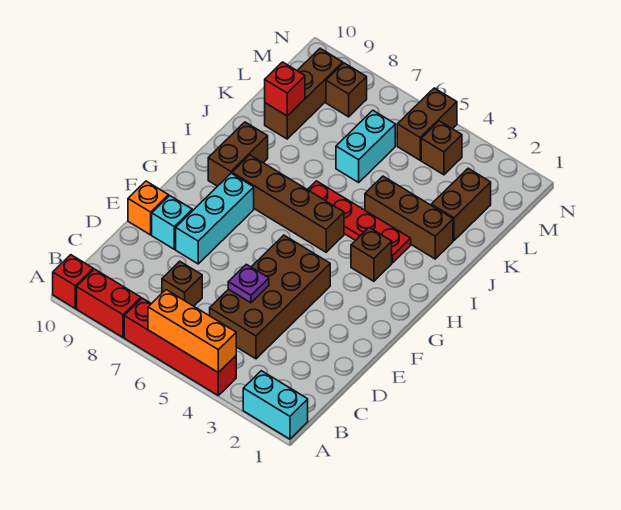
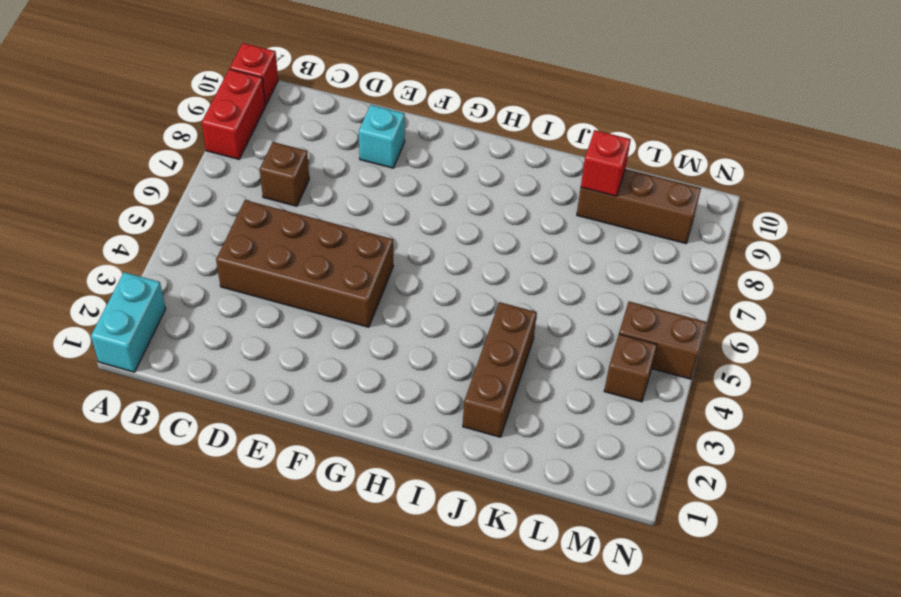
none -> red 1x4 brick [124,298,236,395]
none -> cyan 1x3 brick [176,173,254,264]
none -> orange 1x1 brick [128,181,169,235]

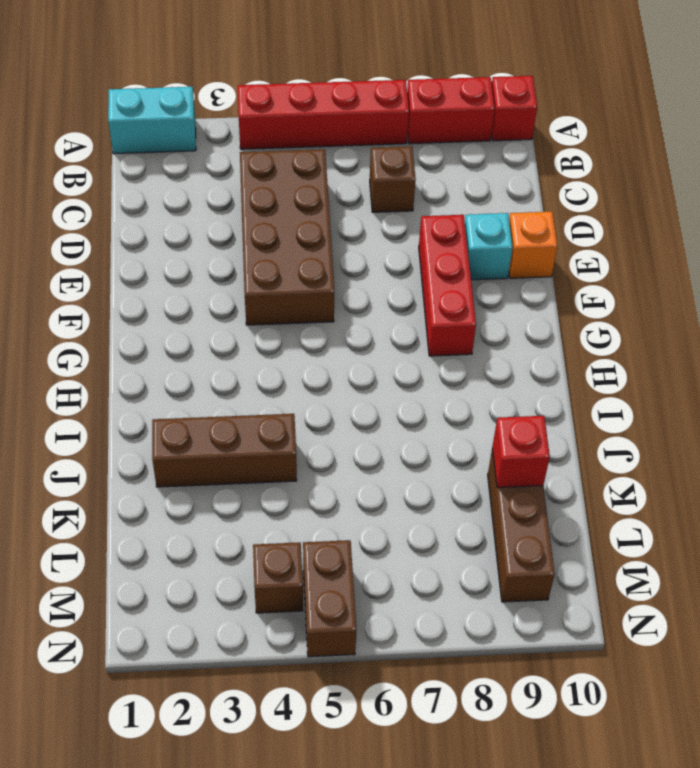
red 1x3 brick [419,215,476,356] -> cyan 1x3 brick [176,173,254,264]
none -> brown 1x1 brick [351,228,392,281]
none -> brown 1x4 brick [232,155,344,252]
none -> brown 1x2 brick [208,122,268,186]

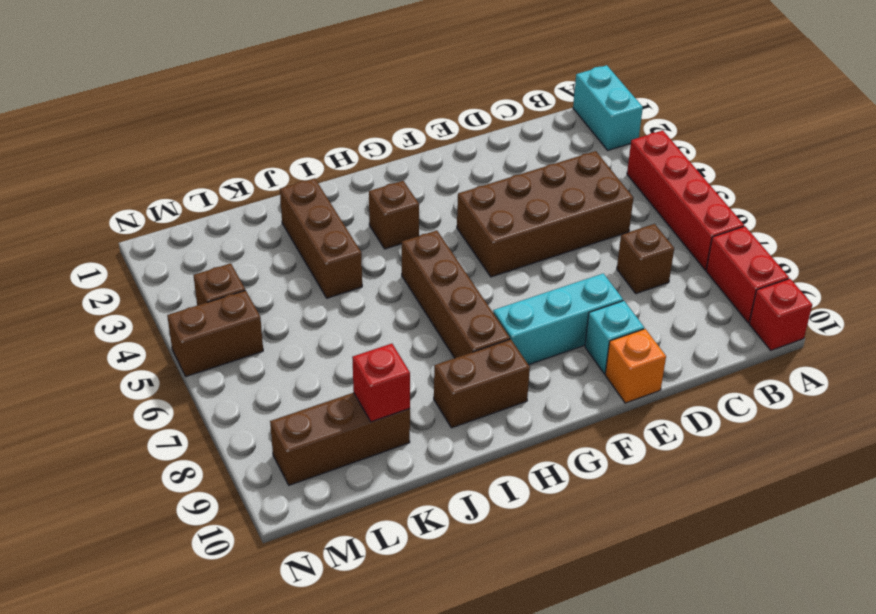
none -> red 1x4 plate [307,181,411,263]
none -> brown 1x2 brick [431,168,491,241]
none -> cyan 1x2 brick [336,110,395,182]

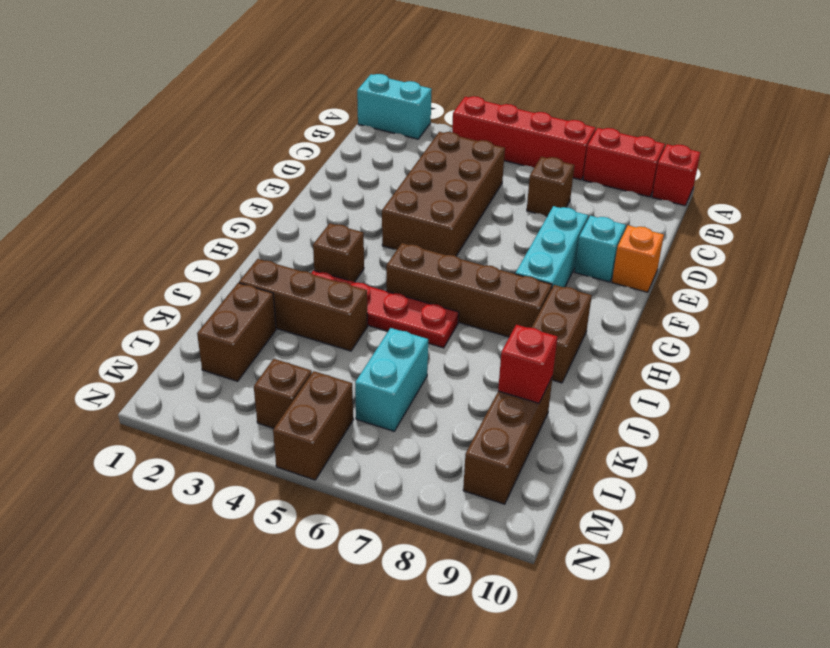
none -> brown 1x1 brick [326,63,367,117]
none -> orange 1x3 brick [148,290,236,373]
none -> purple 1x1 plate [228,264,269,303]

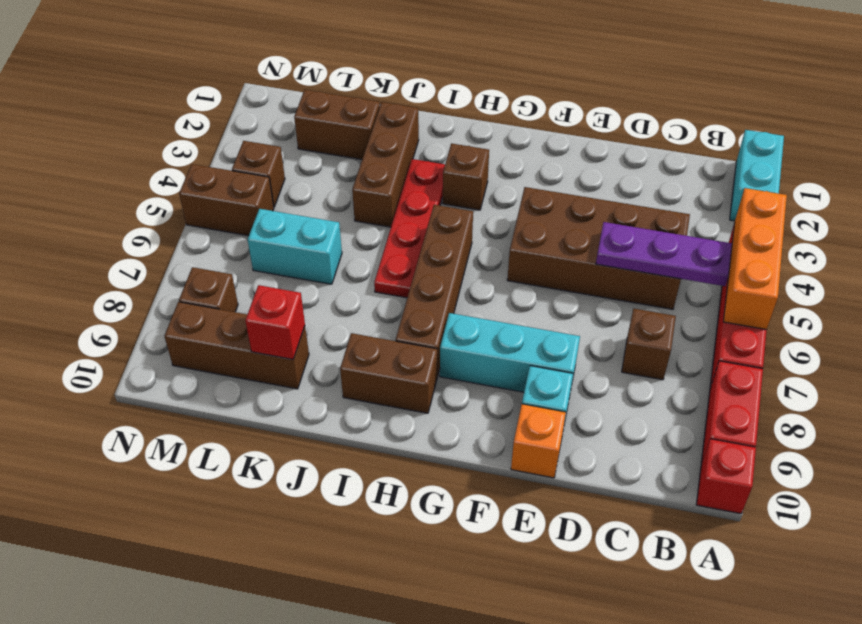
purple 1x3 plate [596,222,732,286] -> purple 1x1 plate [228,264,269,303]

